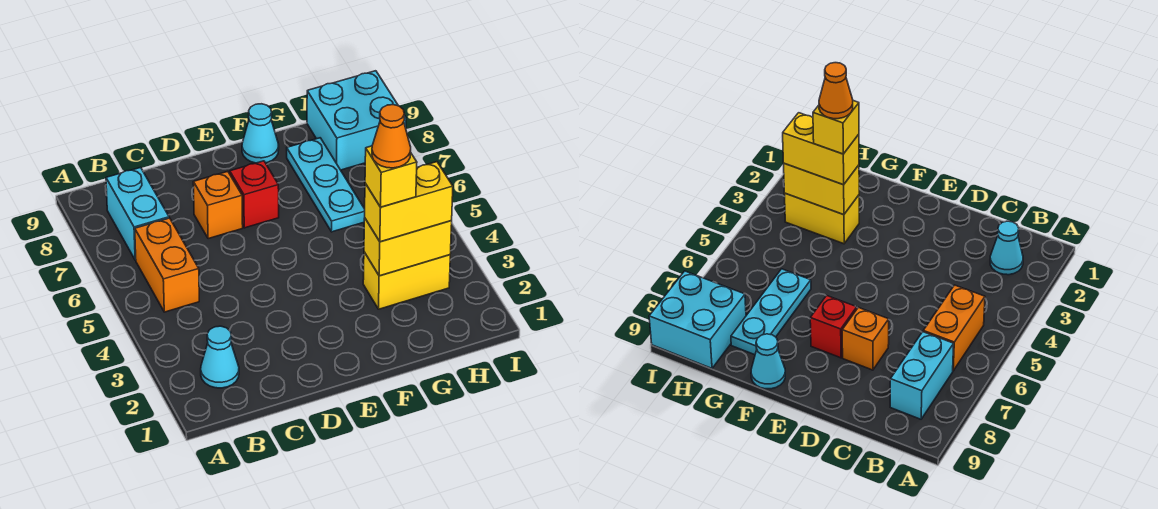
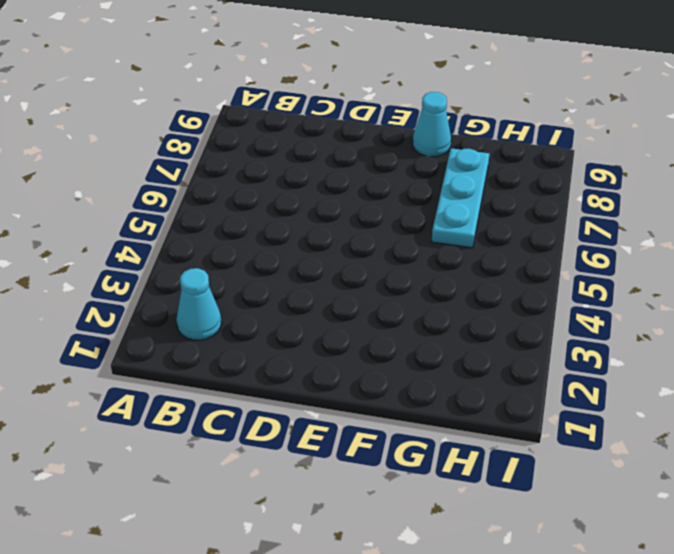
none -> orange 1x2 brick [135,218,199,312]
none -> cyan 1x2 brick [106,167,169,260]
none -> orange 1x1 brick [193,171,243,239]

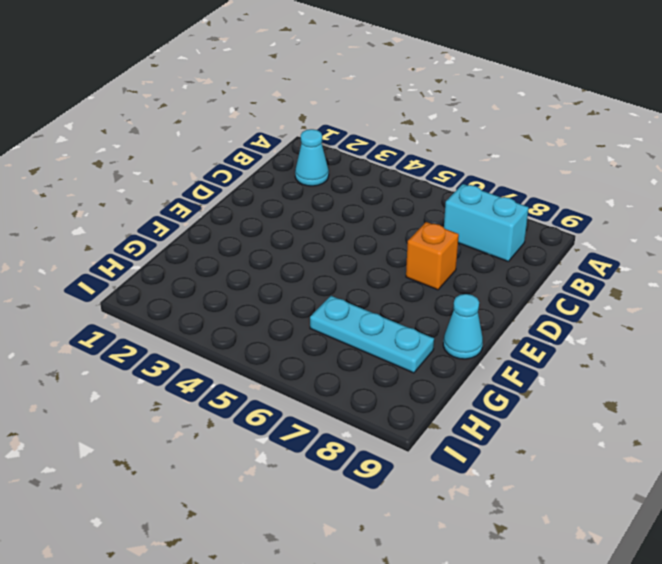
none -> orange 1x2 brick [135,218,199,312]
none -> red 1x1 brick [230,161,279,228]
none -> yellow 1x2 brick [363,252,450,309]

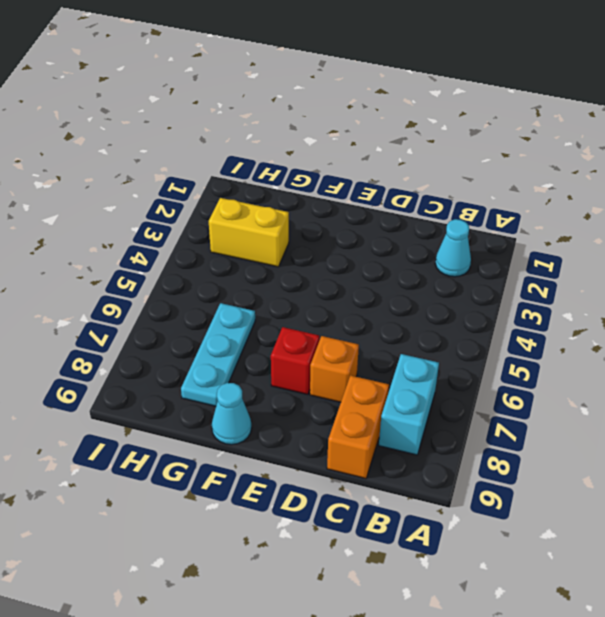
orange 1x2 brick [327,375,389,479] -> orange 1x2 brick moved to [135,218,199,312]
none -> cyan 2x2 brick [307,71,406,170]
none -> yellow 1x2 brick [364,218,452,276]
none -> yellow 1x2 brick [365,162,453,242]

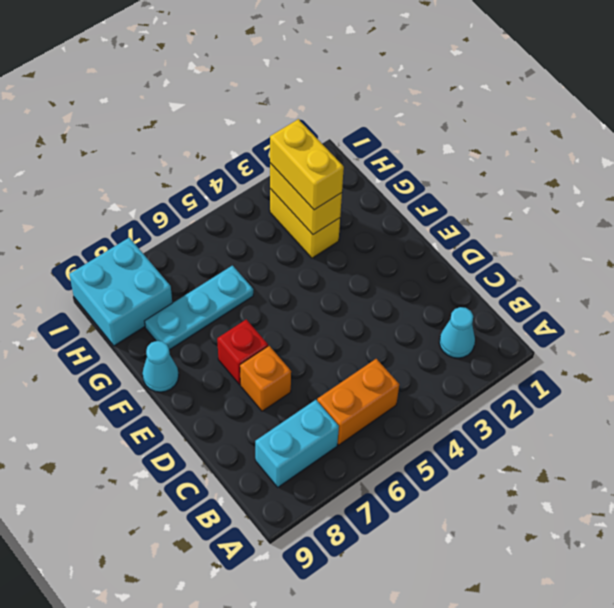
none -> yellow 1x1 brick [365,146,417,207]
none -> orange 1x1 cone [372,105,411,168]

